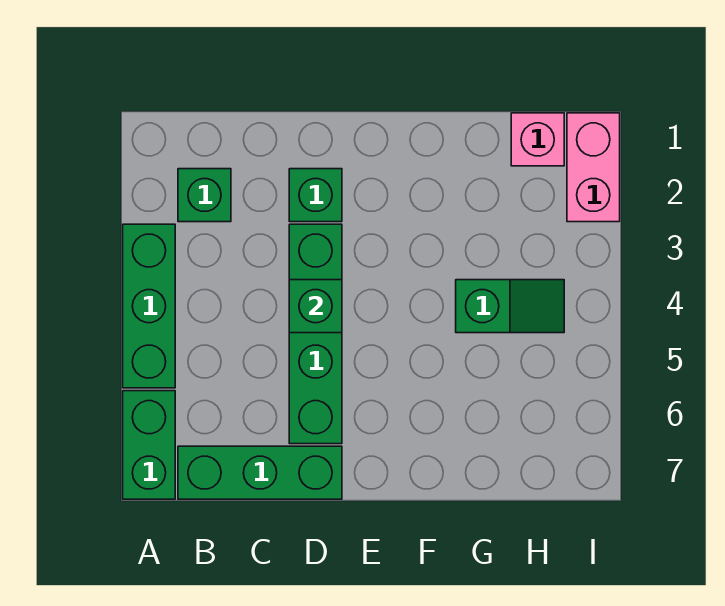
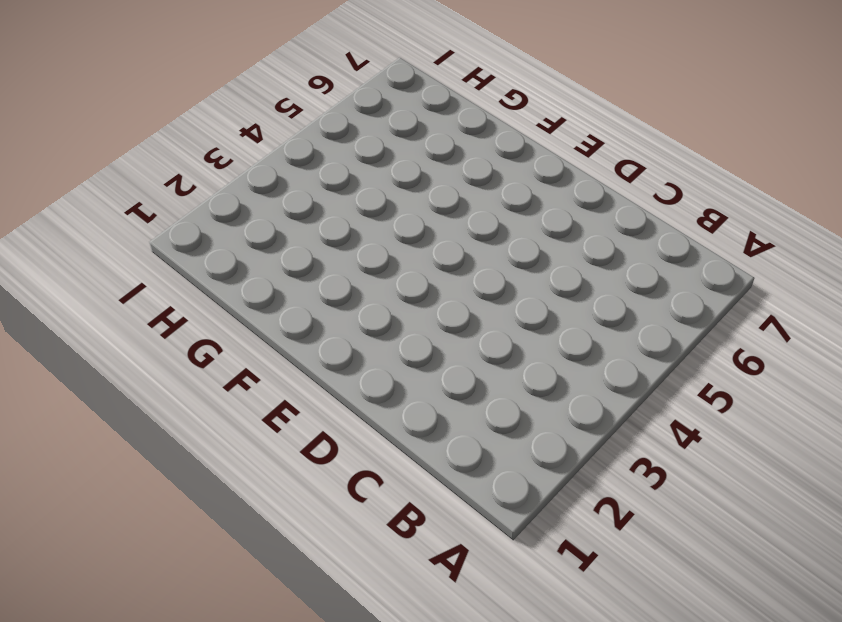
none -> green 1x3 brick [123,224,175,388]
none -> green 1x2 brick [123,391,175,499]

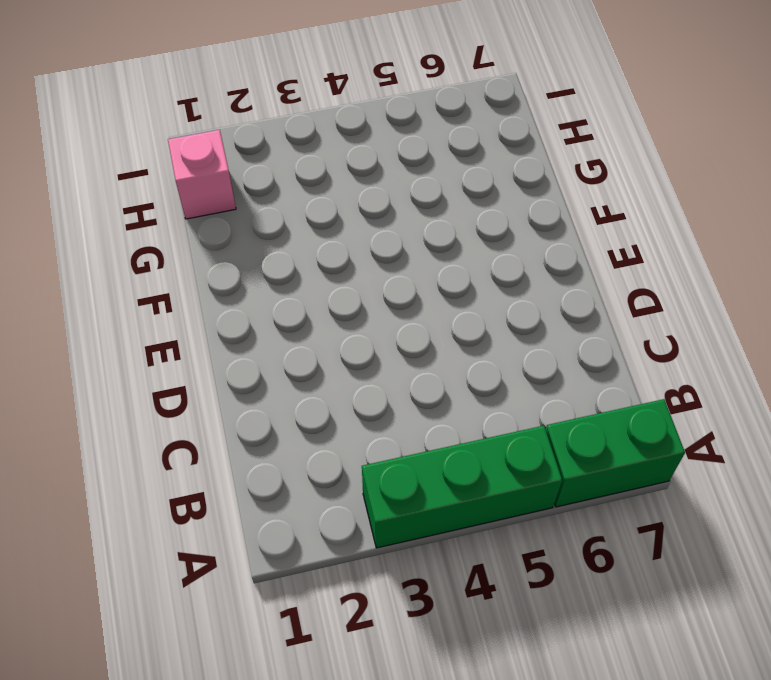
none -> green 1x1 brick [178,169,231,222]
none -> green 1x3 brick [178,446,342,499]

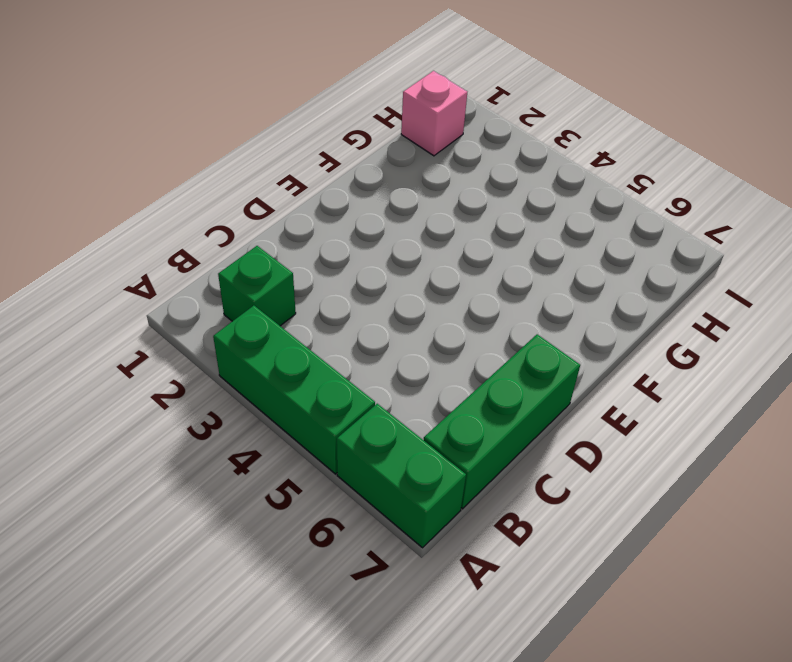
none -> green 1x1 brick [289,169,342,222]
none -> green 1x4 brick [289,224,342,444]

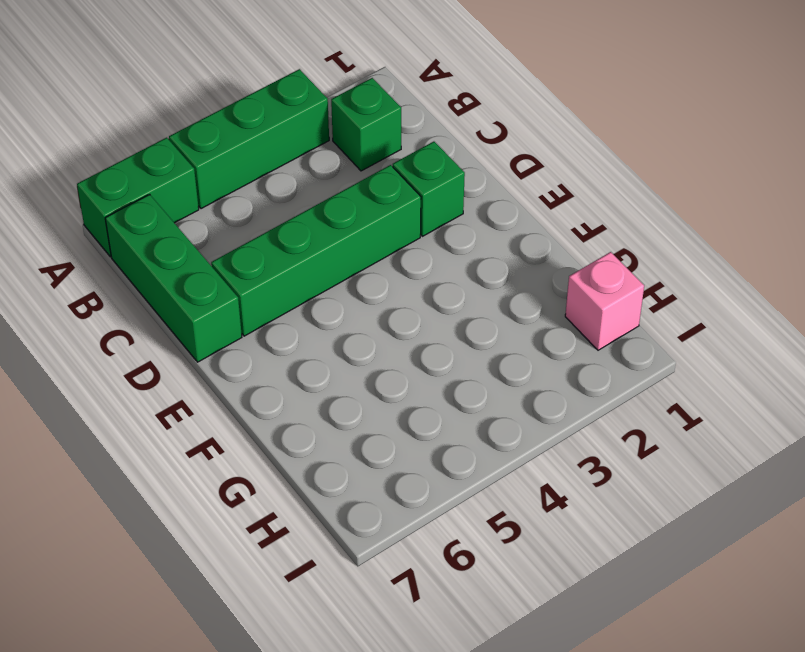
none -> green 1x2 slope [456,280,564,333]
none -> pink 1x2 brick [567,113,620,222]

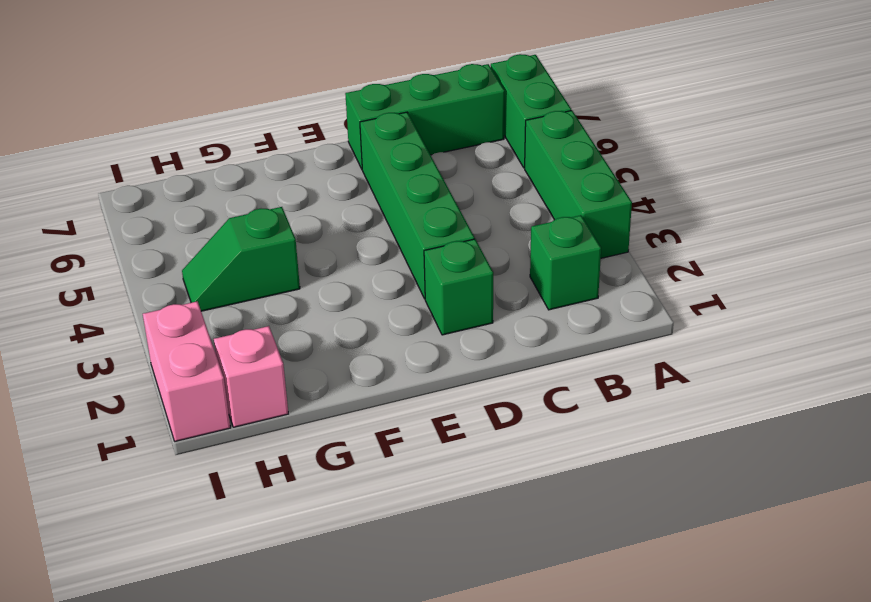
none -> green 1x1 brick [289,280,342,333]

